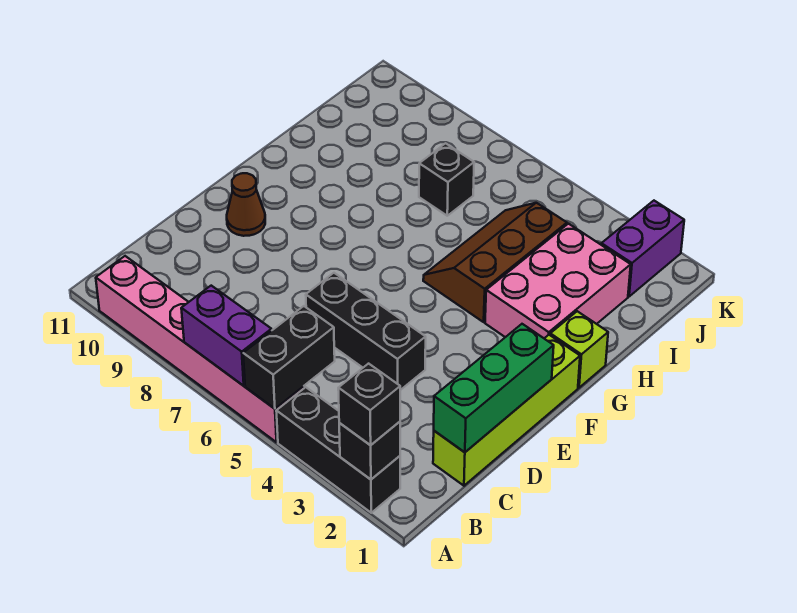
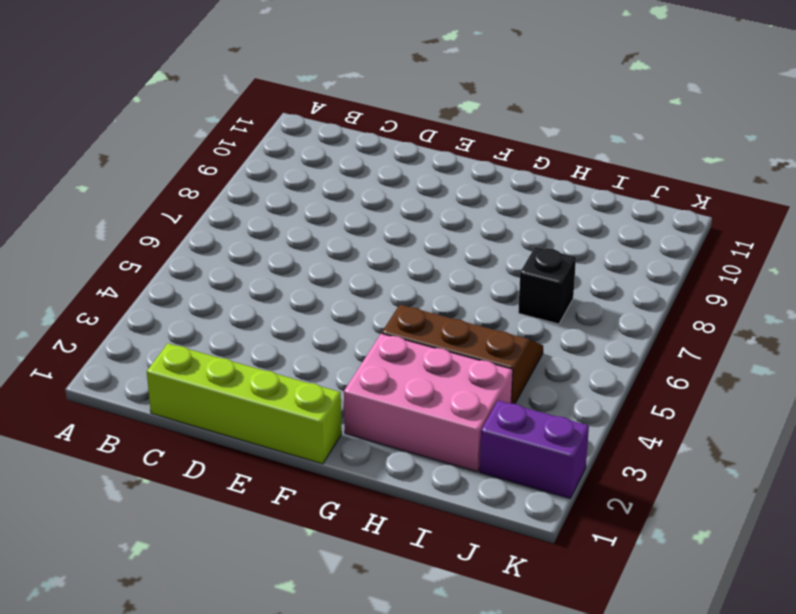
none -> black 1x3 brick [276,387,400,513]
none -> pink 1x6 brick [96,256,304,442]
none -> black 1x3 brick [306,273,426,390]

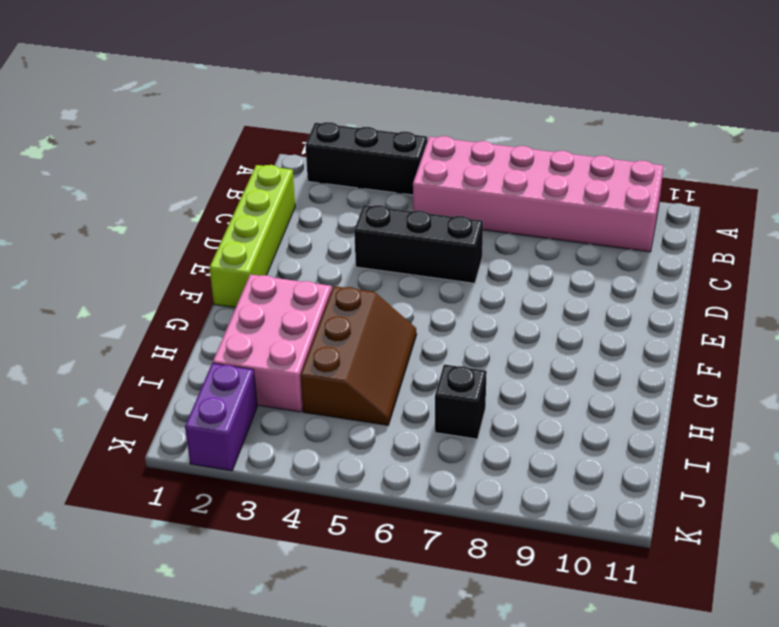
pink 2x6 brick [413,136,664,252] -> pink 1x6 brick [96,256,304,442]
none -> brown 1x1 cone [227,173,265,236]
none -> lime 1x1 brick [550,311,608,388]
none -> black 1x1 brick [339,422,400,479]

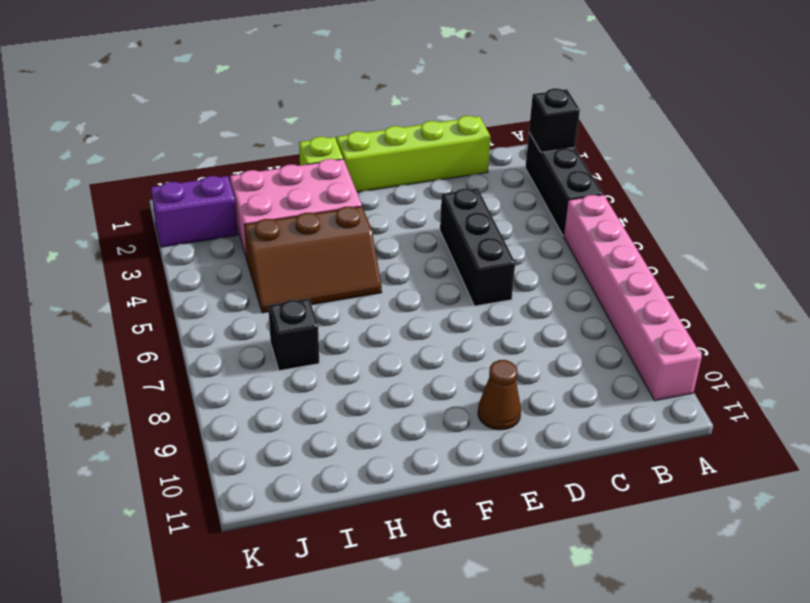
none -> black 1x2 brick [243,306,335,409]
none -> purple 1x2 brick [181,286,272,386]
none -> green 1x3 brick [434,324,554,452]

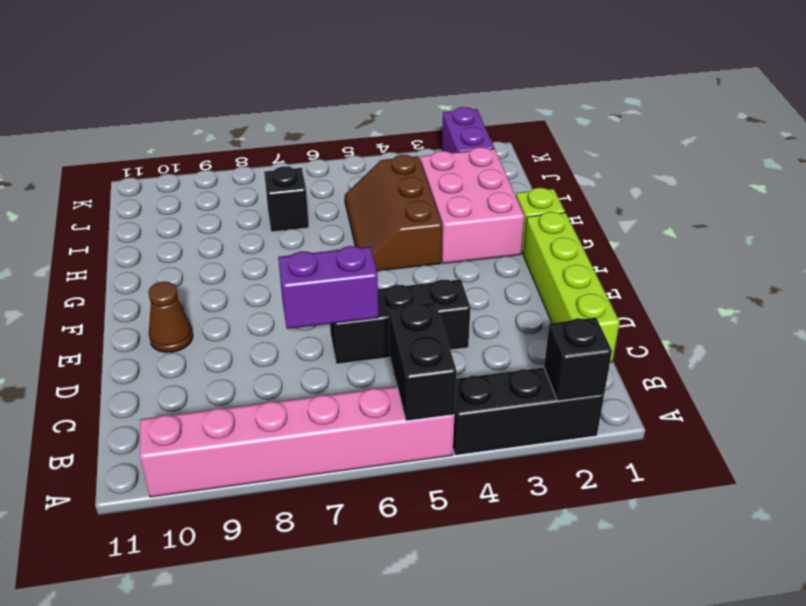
purple 1x2 brick [278,246,378,329] -> purple 1x2 brick moved to [181,286,272,386]
none -> green 1x3 brick [434,324,554,452]
none -> black 1x1 brick [338,364,400,445]

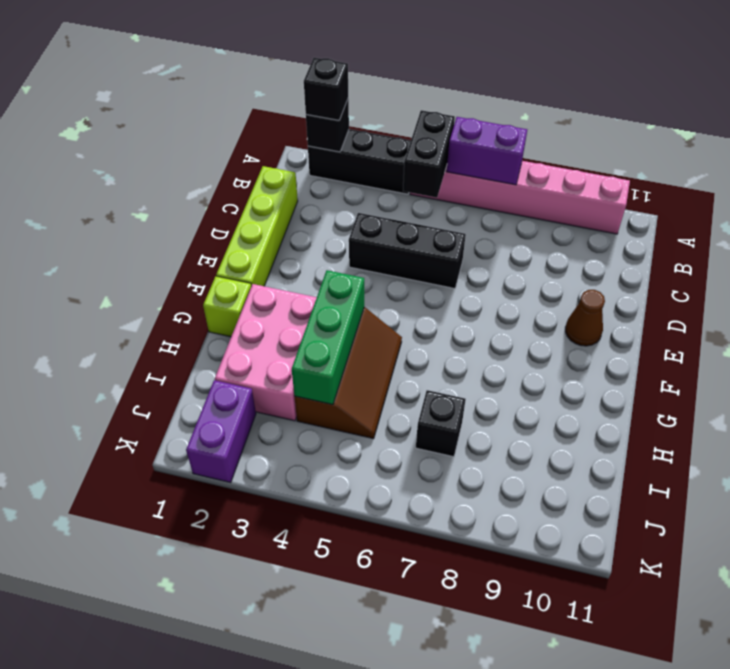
green 1x3 brick [292,270,364,405] -> green 1x3 brick moved to [434,324,554,452]

